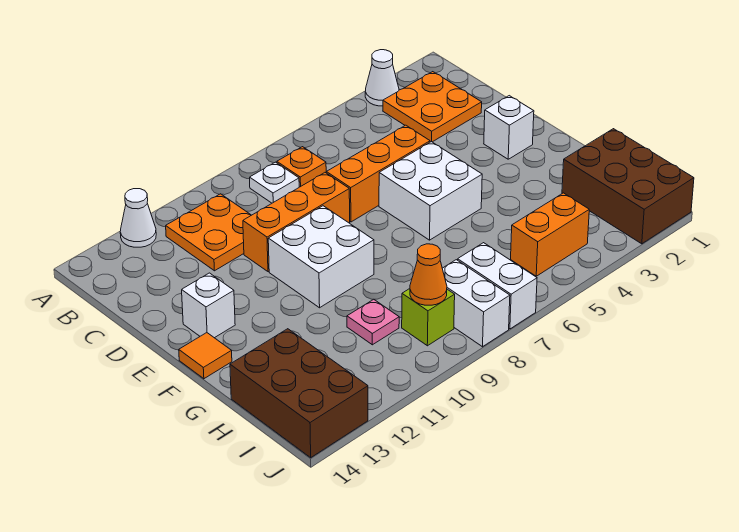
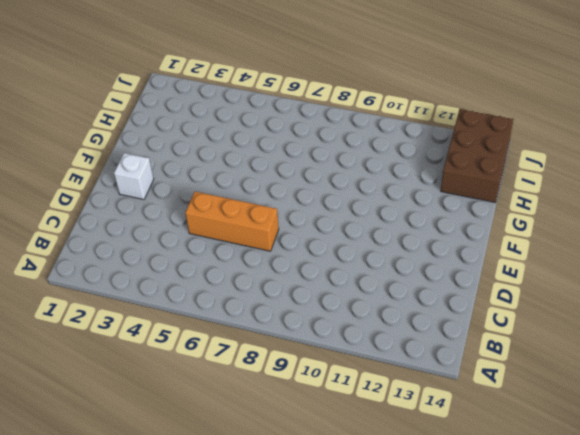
none -> white 1x1 cone [365,50,399,106]
none -> white 1x1 cone [120,189,156,247]
none -> orange 2x2 plate [383,72,482,142]

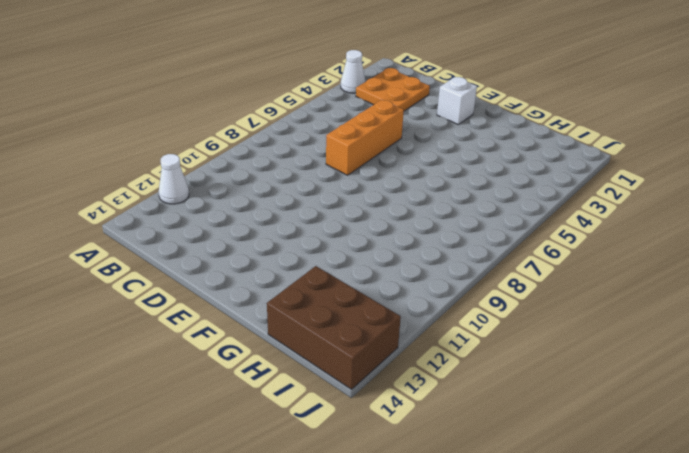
none -> orange 1x1 plate [277,147,326,187]
none -> white 1x1 plate [250,162,299,203]
none -> orange 2x2 plate [166,194,251,271]

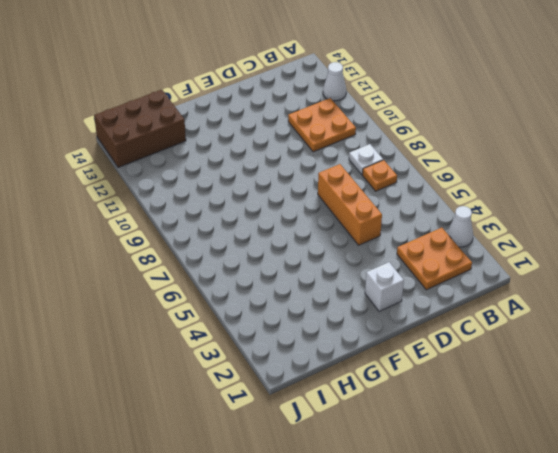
none -> orange 1x3 brick [243,173,350,272]
none -> white 2x2 brick [379,142,482,240]
none -> white 2x2 brick [268,206,374,308]

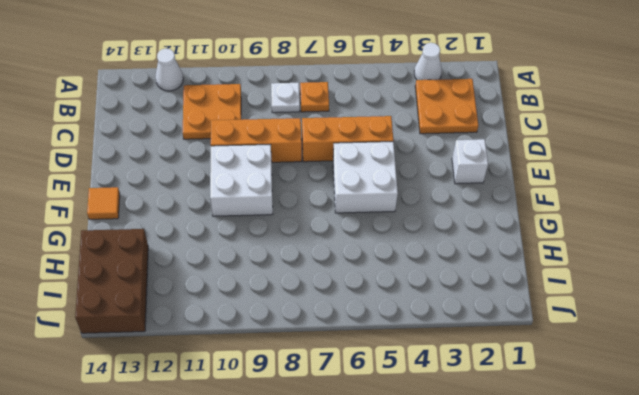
none -> white 1x1 brick [182,273,235,338]
none -> brown 2x3 brick [562,129,694,244]
none -> pink 1x1 plate [347,299,399,345]

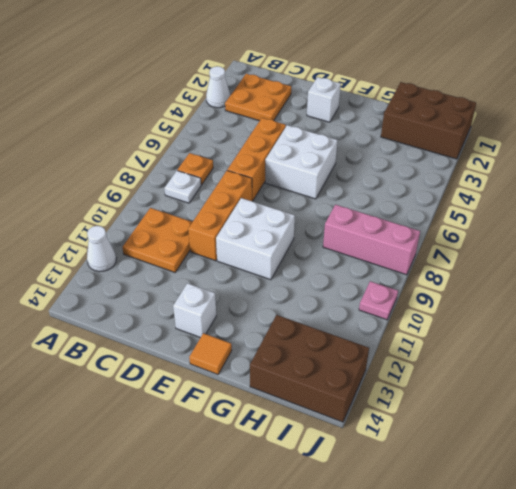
pink 1x3 brick [323,205,420,275] -> white 1x2 brick [442,260,510,347]
pink 1x1 plate [359,281,398,320] -> pink 1x1 plate moved to [347,299,399,345]
none -> orange 1x2 brick [511,193,589,276]
none -> white 1x2 brick [458,243,537,329]
none -> lime 1x1 brick [402,289,455,346]

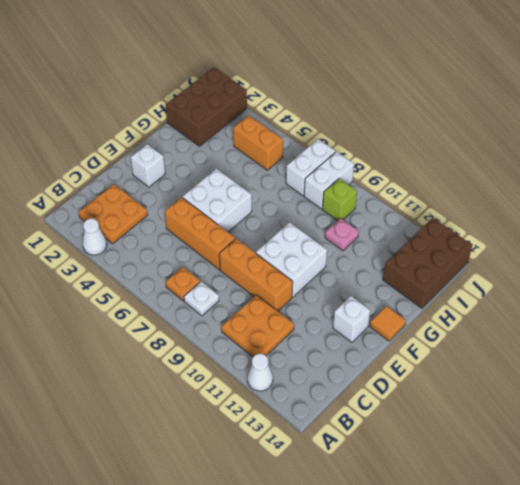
none -> orange 1x1 cone [410,244,447,305]

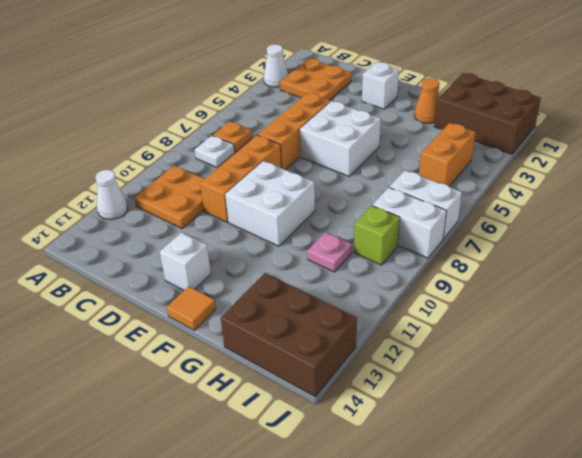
orange 1x1 cone [414,78,439,124] -> orange 1x1 cone moved to [410,244,447,305]

